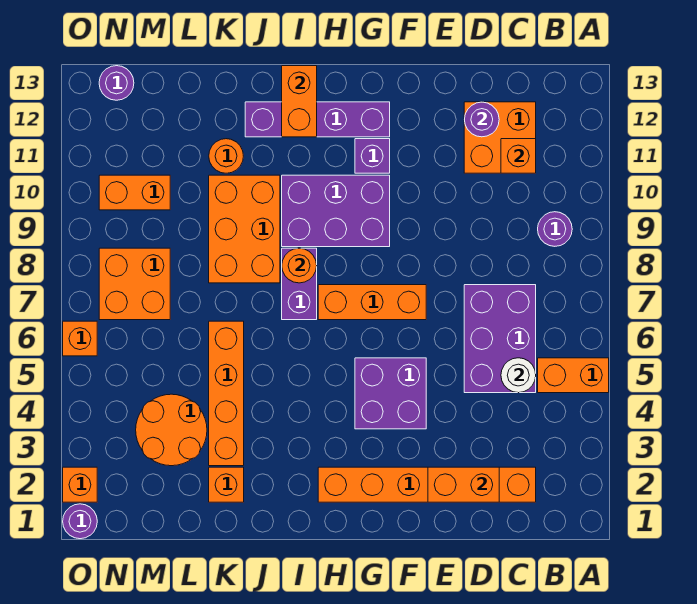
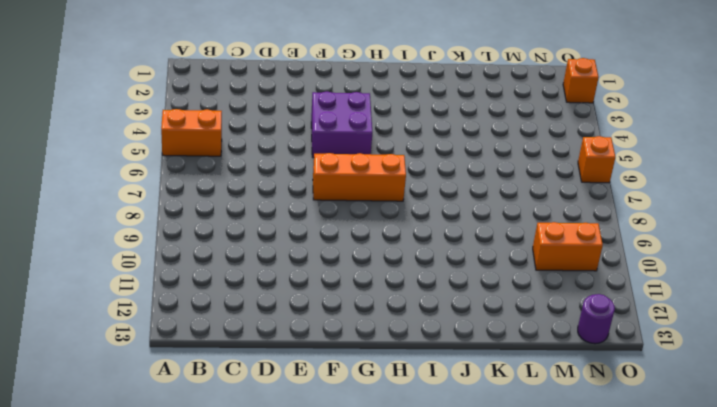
none -> purple 1x1 round brick [538,212,572,246]
none -> orange 1x6 brick [318,467,536,502]
none -> purple 2x3 brick [464,285,536,393]

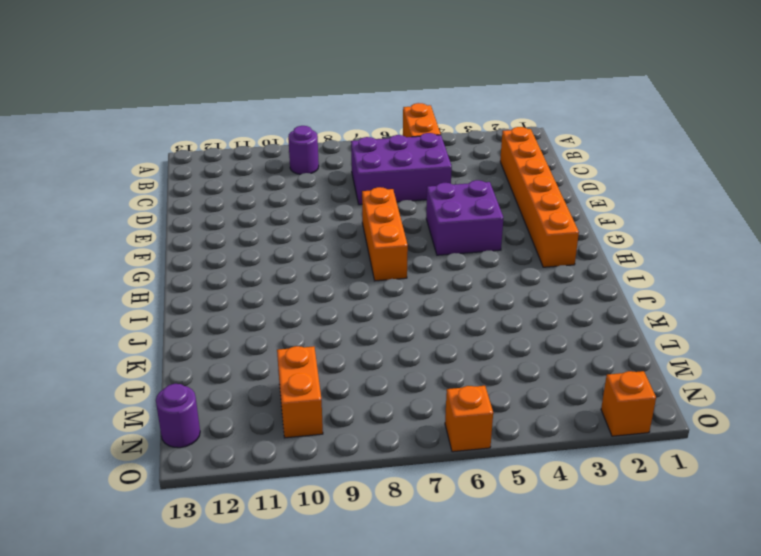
none -> orange 2x2 brick [464,102,536,173]
none -> purple 2x3 brick [282,175,390,247]
none -> purple 1x1 brick [355,139,390,173]

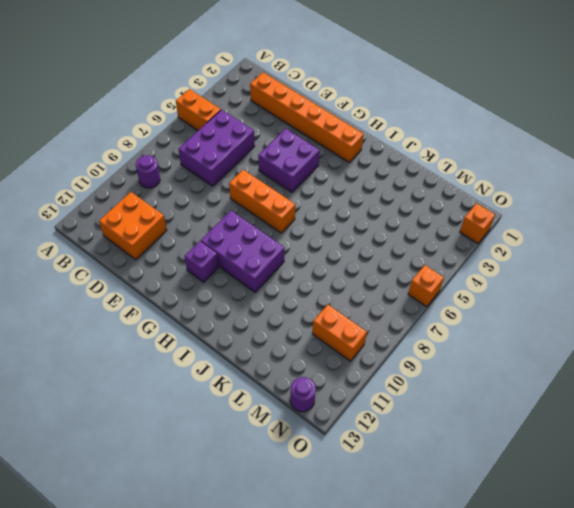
none -> purple 1x4 brick [245,102,390,137]
none -> purple 1x2 brick [282,248,317,320]
none -> orange 2x3 brick [209,175,280,283]

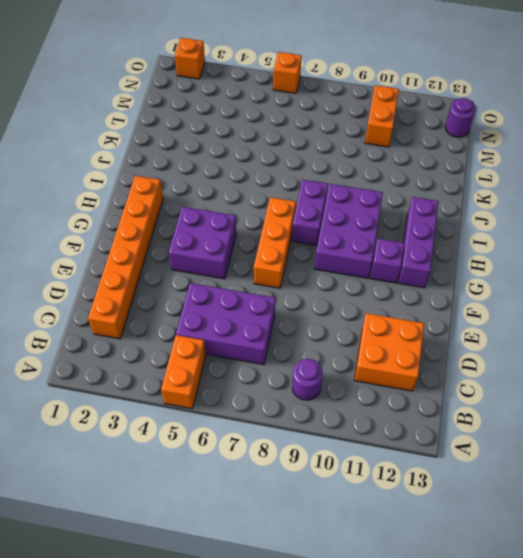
purple 1x3 brick [398,197,439,288] -> purple 1x4 brick [245,102,390,137]
purple 1x2 brick [292,179,328,246] -> purple 1x2 brick turned to [282,248,317,320]
none -> orange 2x3 brick [209,175,280,283]
none -> orange 1x1 brick [209,467,244,502]
none -> orange 1x4 brick [209,321,244,466]

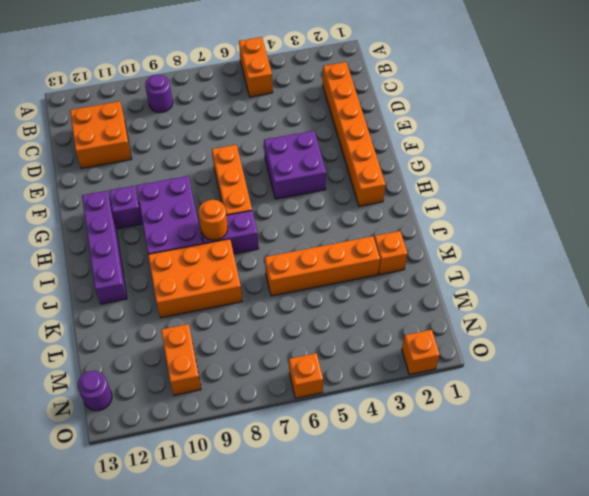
none -> purple 2x3 brick [464,285,536,393]
none -> orange 1x1 round brick [209,139,243,173]
none -> orange 2x2 round brick [136,394,207,466]

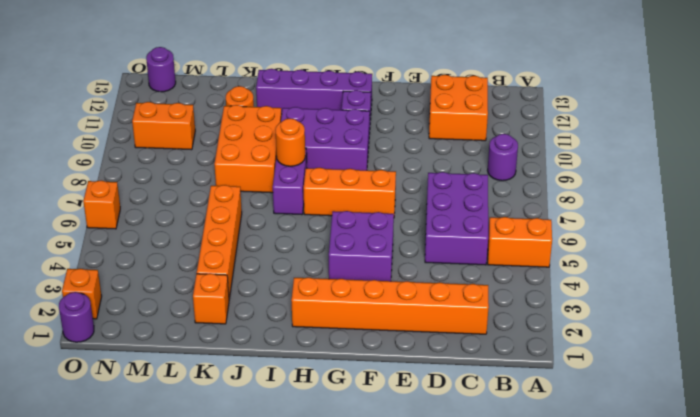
none -> orange 2x2 round brick [136,394,207,466]
none -> orange 2x2 brick [99,248,170,320]
none -> white 1x1 round brick [501,358,536,393]

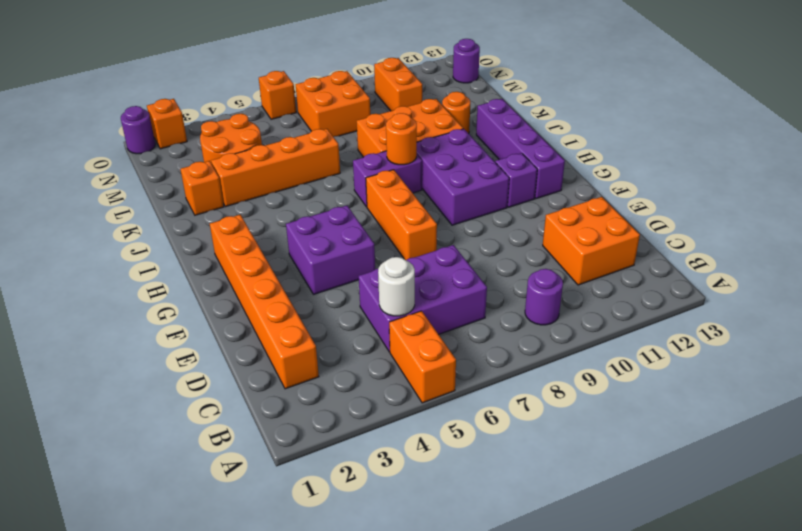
none -> orange 1x1 brick [501,139,536,173]
none -> orange 1x2 brick [428,467,499,502]
none -> purple 1x1 round brick [464,102,499,137]

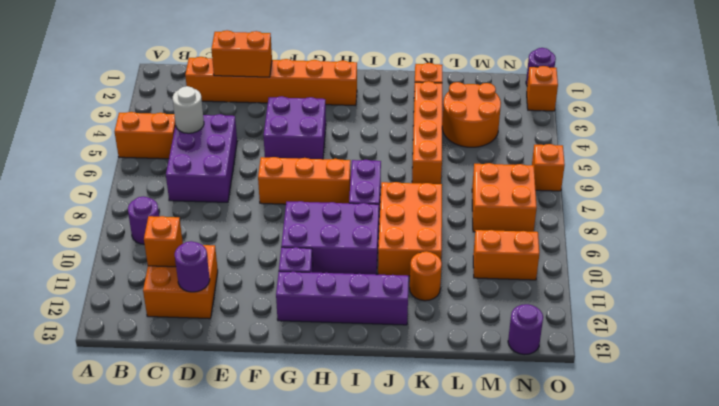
none -> orange 1x1 round brick [282,248,317,283]
none -> orange 1x2 brick [282,66,317,137]

